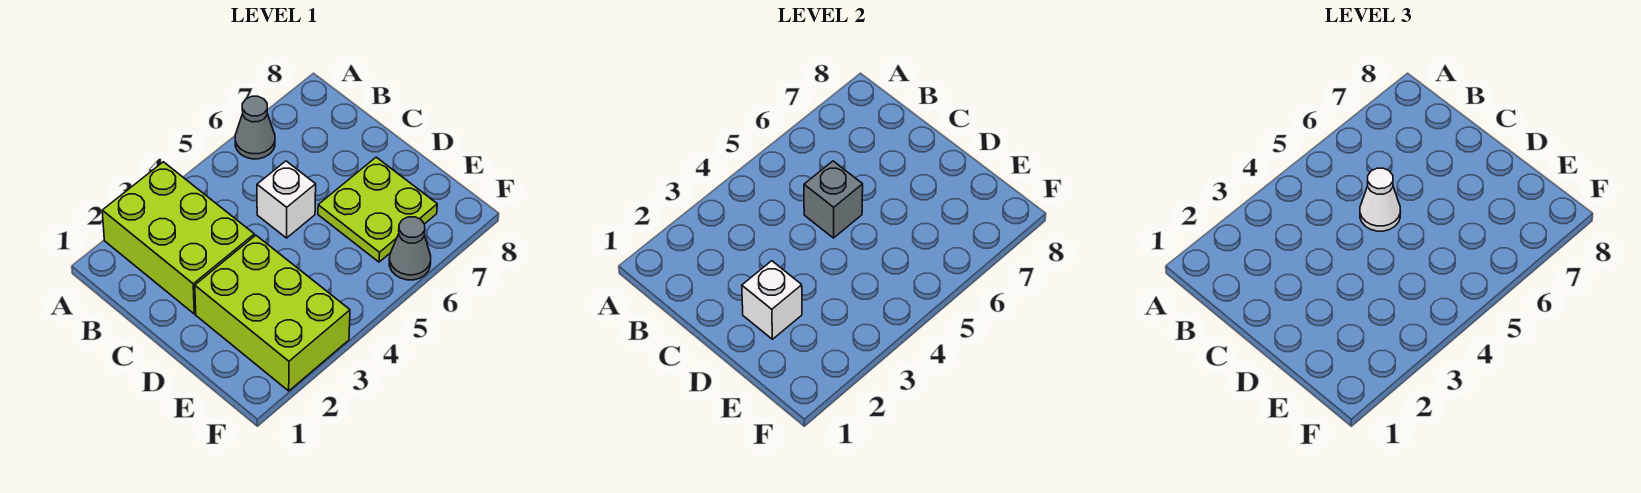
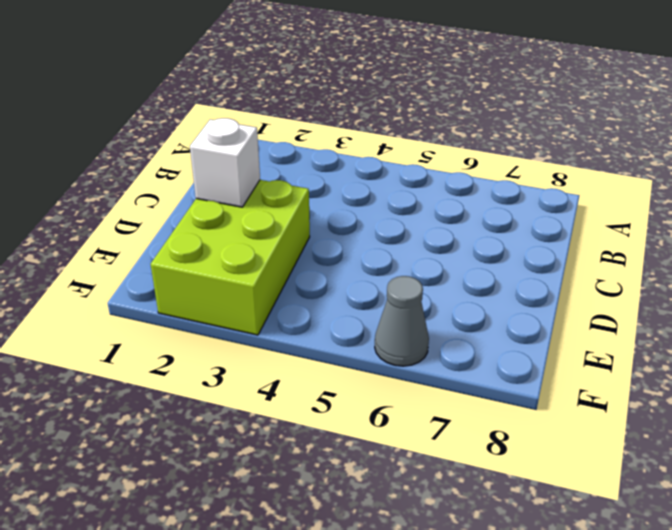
none -> lime 2x3 brick [102,162,254,314]
none -> grey 1x1 cone [235,96,275,159]

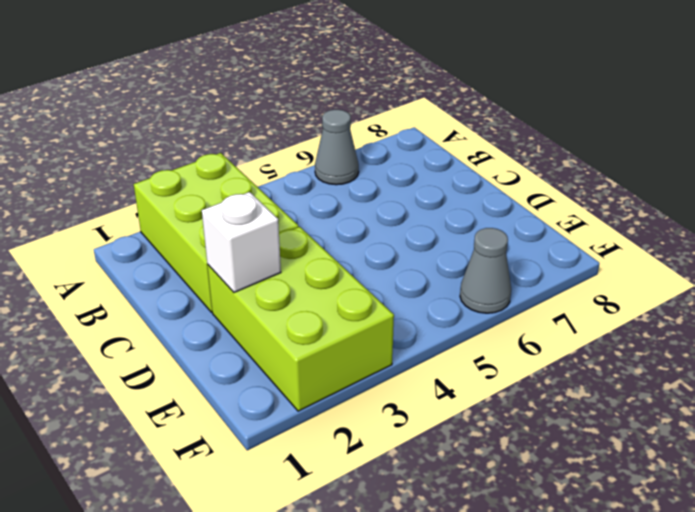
none -> white 1x1 brick [257,161,316,238]
none -> lime 2x2 plate [318,157,437,262]

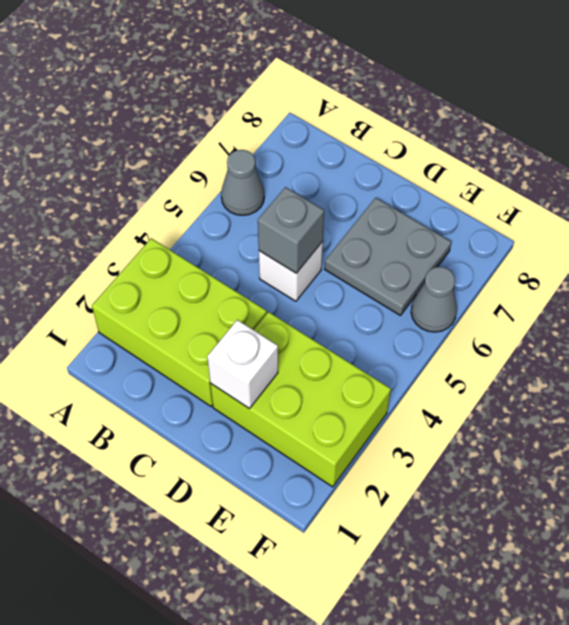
grey 2x2 plate [325,198,451,316] -> lime 2x2 plate [318,157,437,262]
none -> white 1x1 cone [1360,168,1400,231]

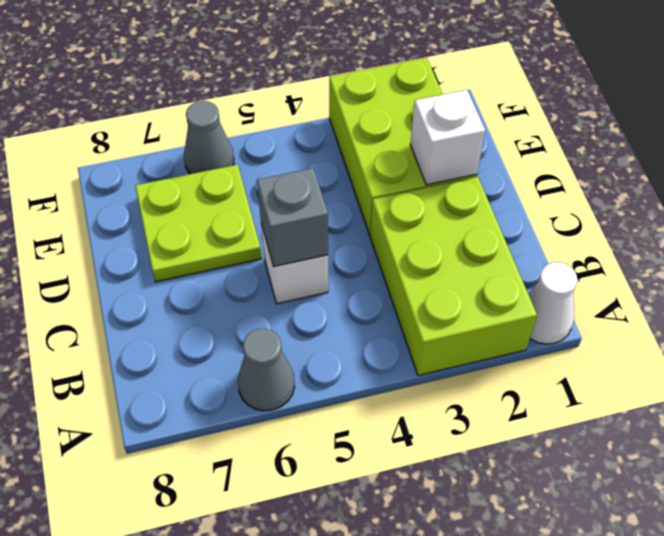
white 1x1 cone [528,262,577,344] -> white 1x1 cone moved to [1360,168,1400,231]

